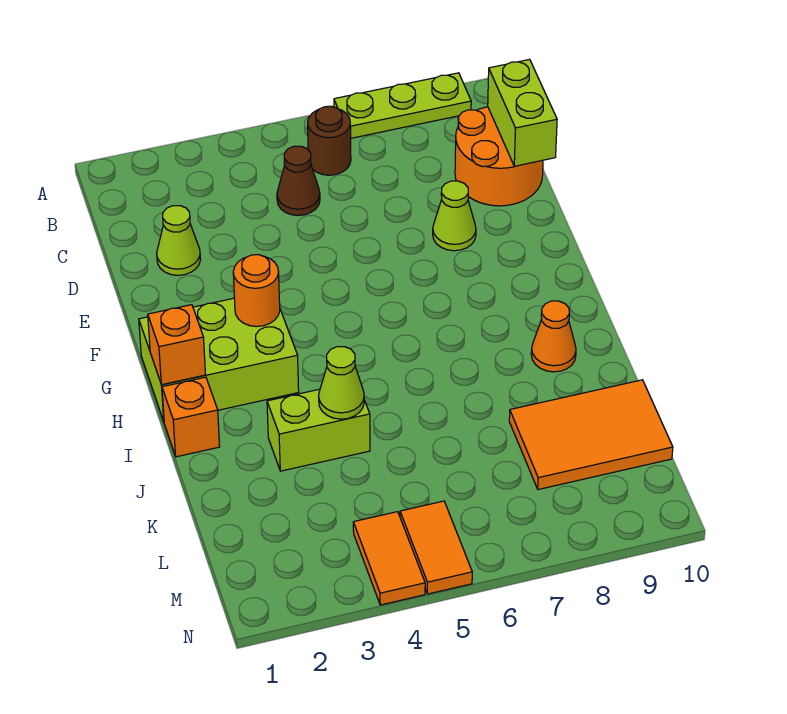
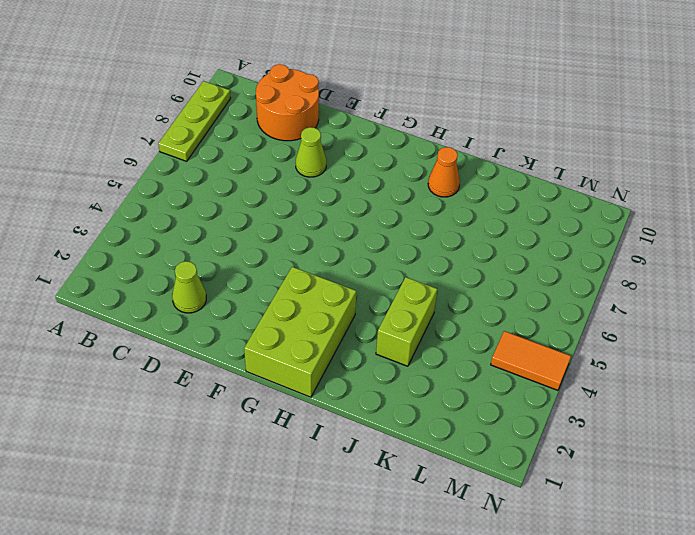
none -> brown 1x1 round brick [308,106,351,175]
none -> brown 1x1 cone [277,146,320,216]
none -> orange 1x1 brick [162,377,220,457]

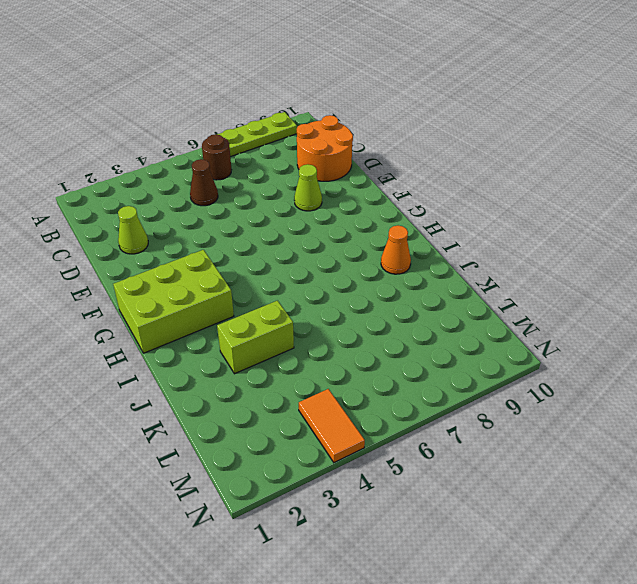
none -> orange 1x1 brick [162,377,220,457]
none -> orange 2x3 tile [509,380,673,490]
none -> orange 1x2 tile [400,501,472,594]

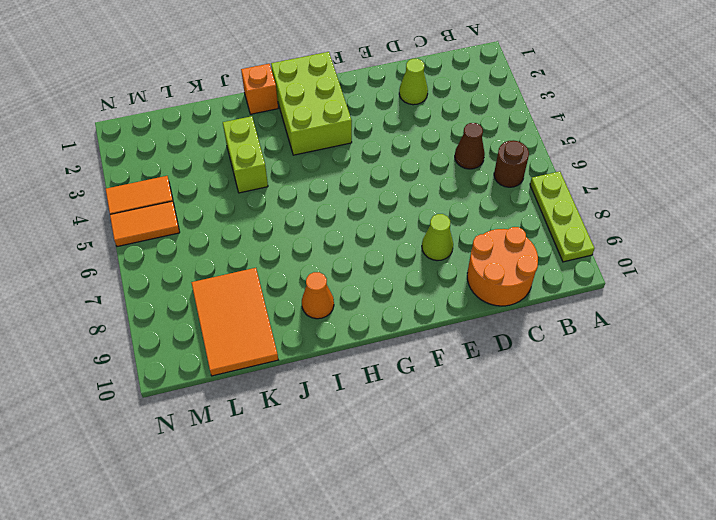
none -> lime 1x2 brick [488,59,557,166]
none -> orange 1x1 round brick [233,255,280,327]
none -> orange 1x1 brick [148,305,205,385]

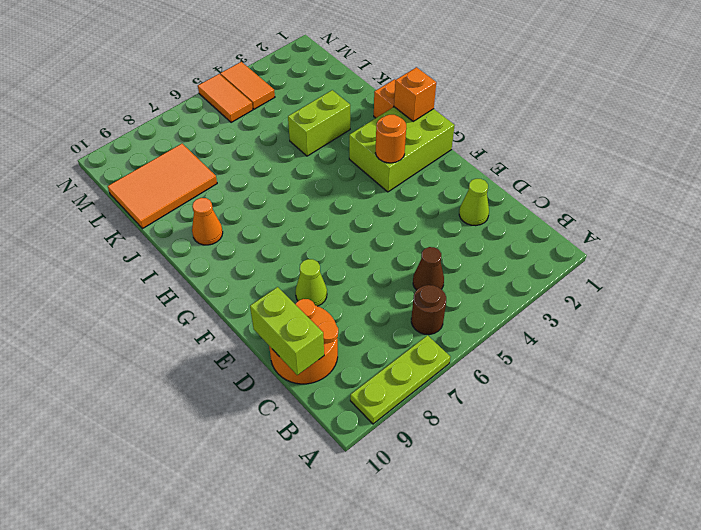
none -> lime 1x1 cone [319,347,364,419]

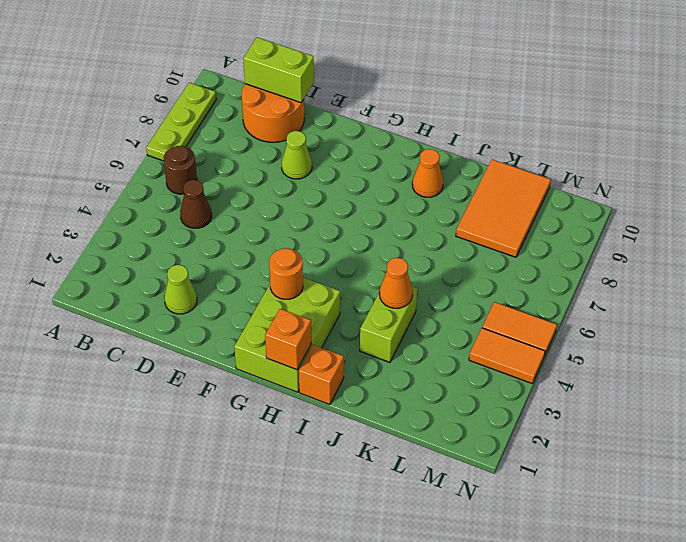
orange 1x1 cone [379,258,413,308] -> lime 1x1 cone [319,347,364,419]

